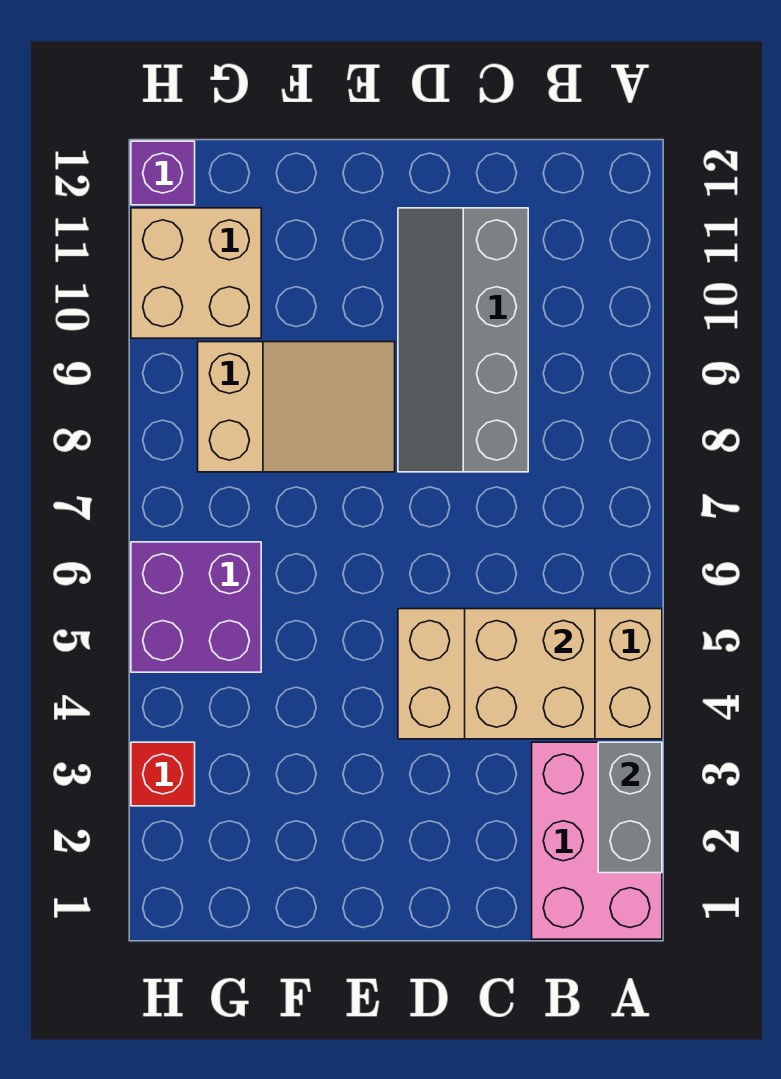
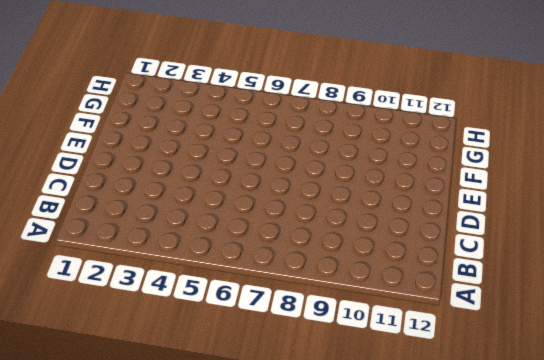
none -> pink 2x3 brick [532,742,662,939]
none -> tan 2x4 brick [398,609,662,739]

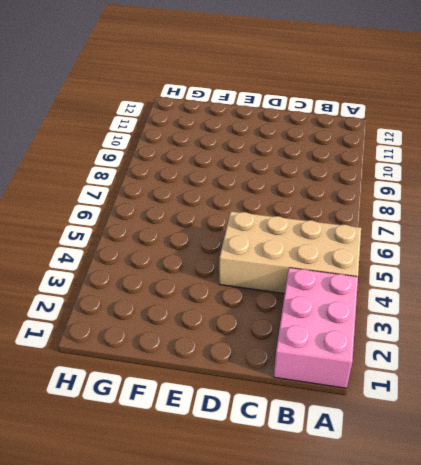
none -> grey 2x4 slope [398,208,528,472]
none -> tan 2x3 slope [198,342,395,472]

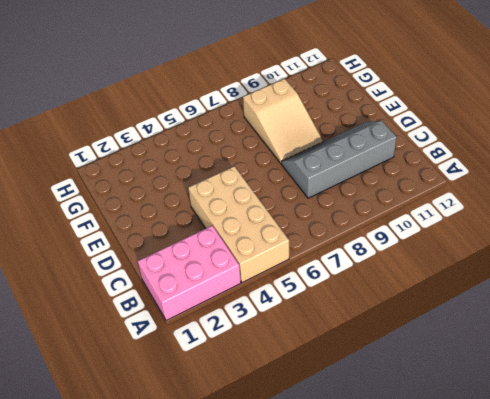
none -> purple 2x2 brick [131,542,261,672]
none -> tan 2x2 brick [131,208,261,338]

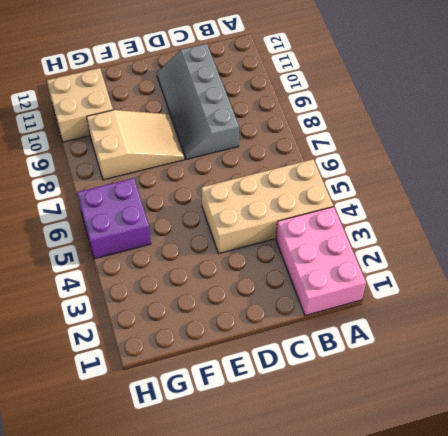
none -> red 1x1 brick [131,742,195,806]
none -> purple 1x1 brick [131,141,195,205]

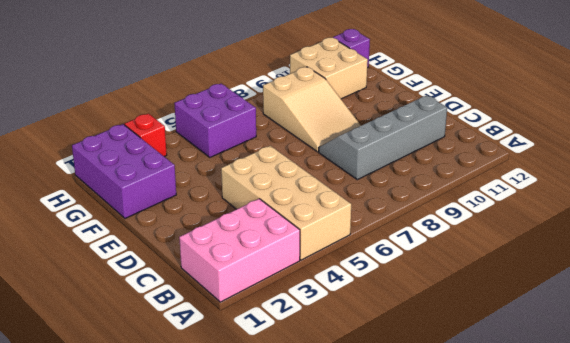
purple 2x3 brick [72,124,176,218] -> none
none -> grey 1x2 brick [598,742,662,873]
none -> tan 2x2 brick [465,609,595,739]

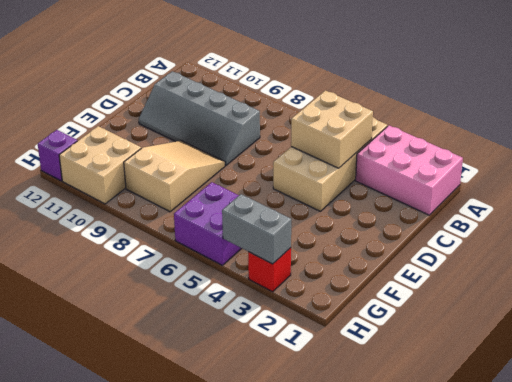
grey 1x2 brick [222,194,291,264] -> grey 1x2 brick moved to [598,742,662,873]

